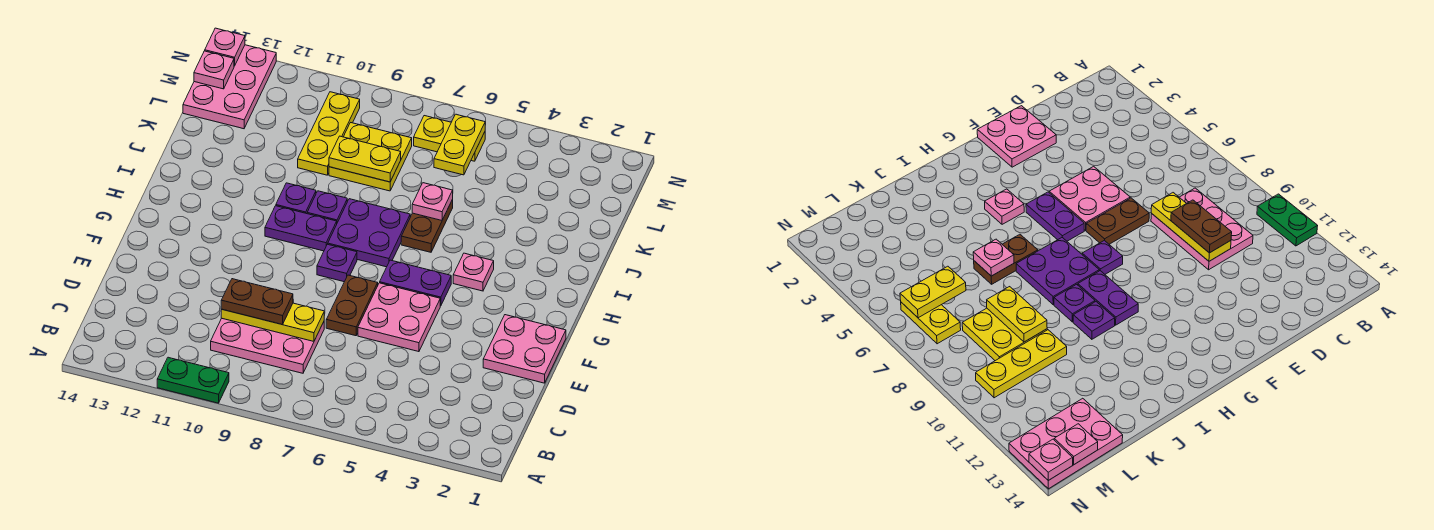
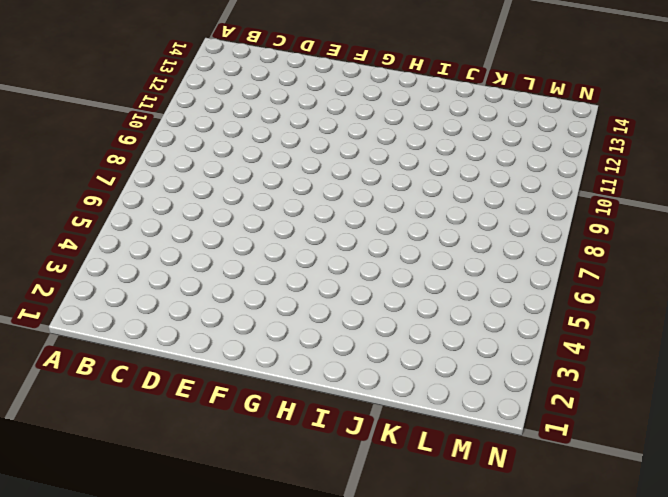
none -> green 1x2 plate [157,357,229,403]
none -> pink 2x3 plate [211,318,324,373]
none -> pink 2x2 plate [483,315,566,383]

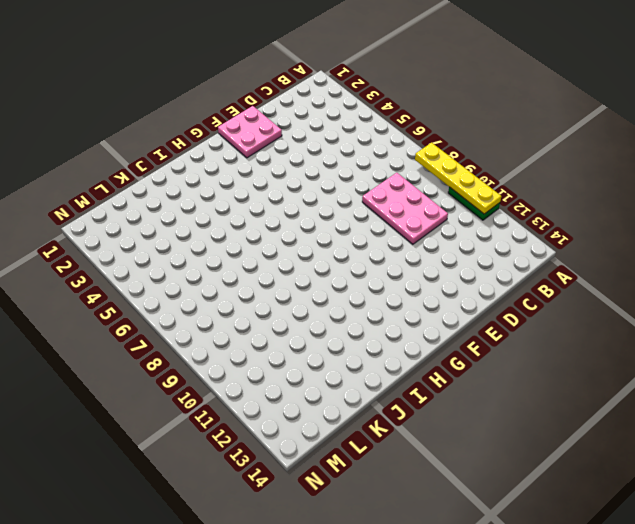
yellow 1x4 plate [415,143,502,214] -> none
none -> pink 2x2 plate [358,283,440,352]
none -> brown 1x2 plate [326,275,378,336]
none -> purple 1x2 plate [380,260,451,306]

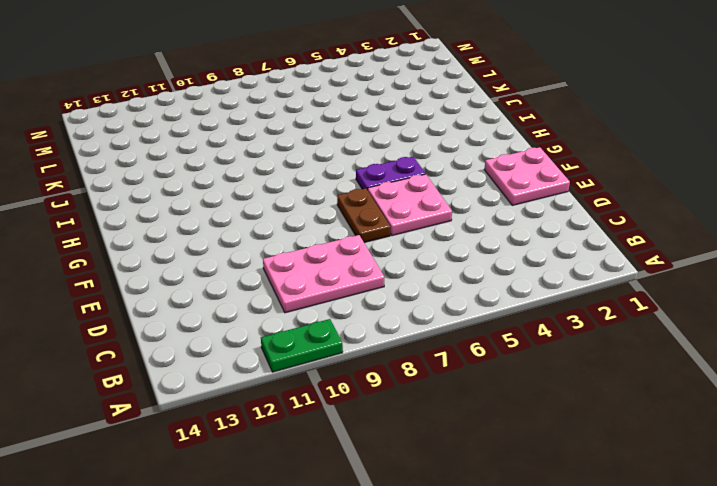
none -> purple 1x1 plate [317,244,357,282]
none -> pink 1x1 plate [453,253,494,291]
none -> purple 2x2 plate [328,199,410,267]

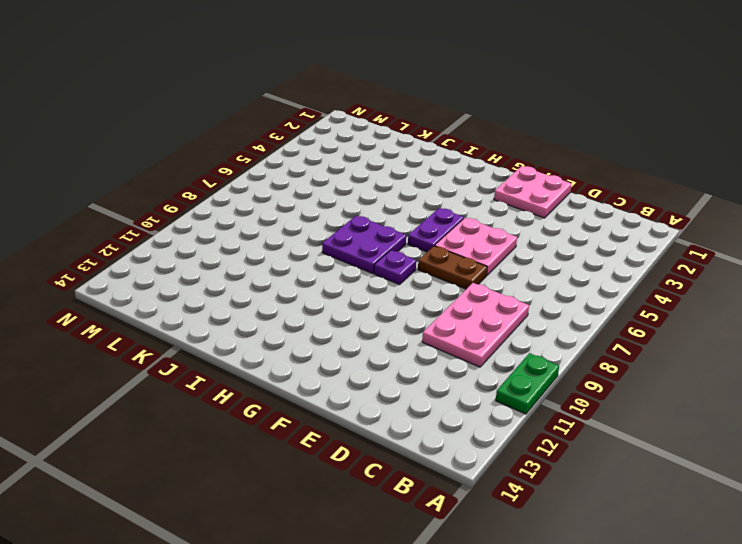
none -> pink 1x1 plate [453,253,494,291]
none -> purple 1x2 plate [265,206,337,251]
none -> brown 1x2 plate [401,200,453,252]

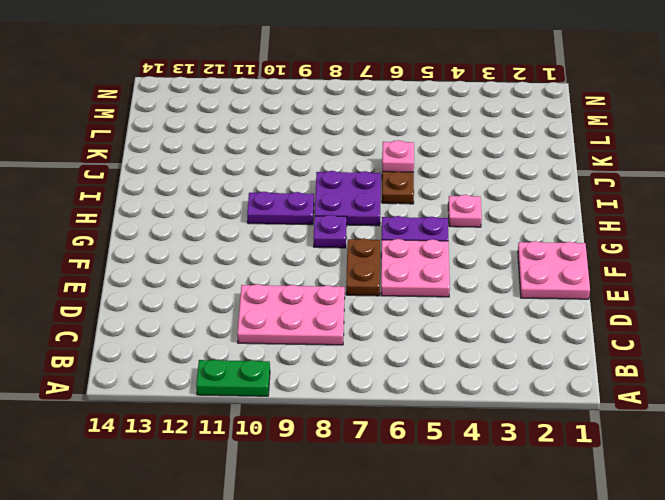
none -> purple 1x1 plate [307,191,347,223]
none -> purple 1x1 plate [276,183,316,214]
none -> yellow 2x2 plate [329,123,412,191]

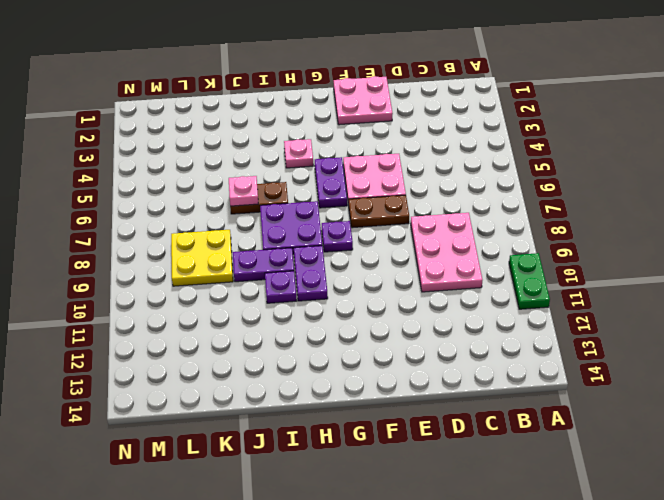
purple 1x2 plate [233,248,294,282] -> purple 1x1 plate [307,191,347,223]
none -> yellow 1x3 plate [298,92,360,175]
none -> pink 2x3 plate [183,45,276,129]
none -> yellow 1x2 plate [414,116,485,161]

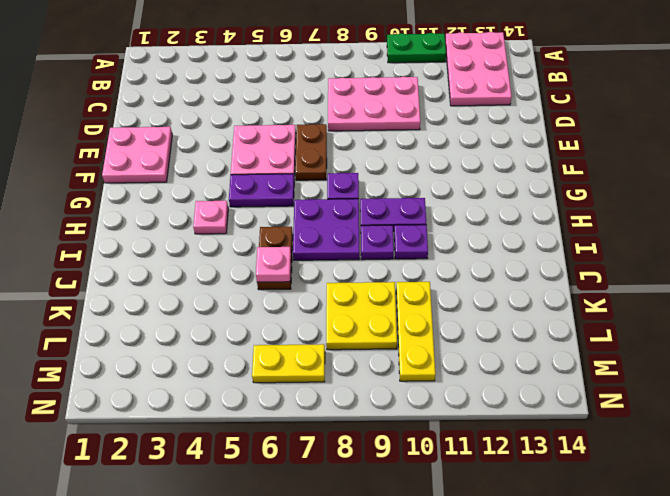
pink 2x3 plate [445,32,512,106] -> pink 2x3 plate moved to [183,45,276,129]
none -> yellow 1x3 plate [221,303,324,341]
none -> yellow 1x2 plate [329,136,401,182]
none -> yellow 1x2 plate [434,114,485,175]

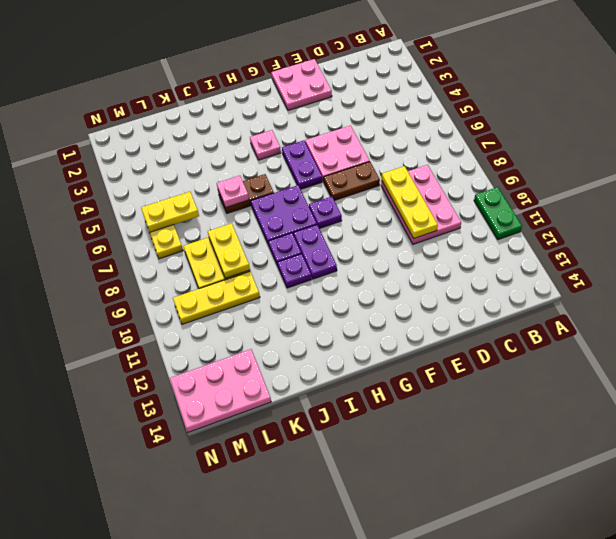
none -> pink 1x1 plate [194,51,234,89]
none -> pink 1x1 plate [205,28,245,66]
none -> brown 1x2 plate [221,279,293,325]

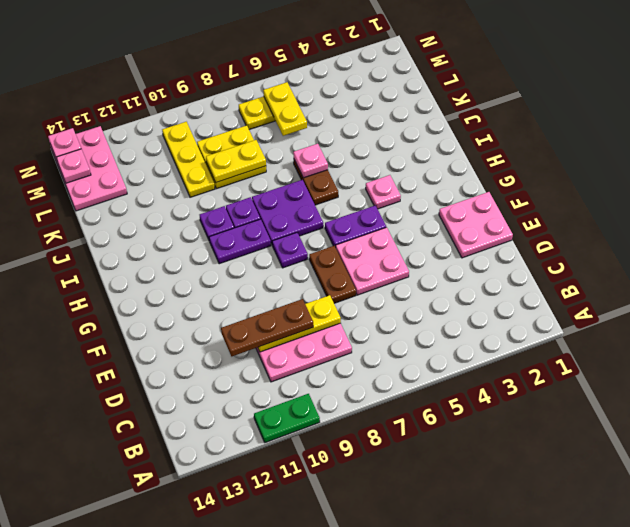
brown 1x3 plate [221,299,313,356] -> brown 1x2 plate [221,279,293,325]

